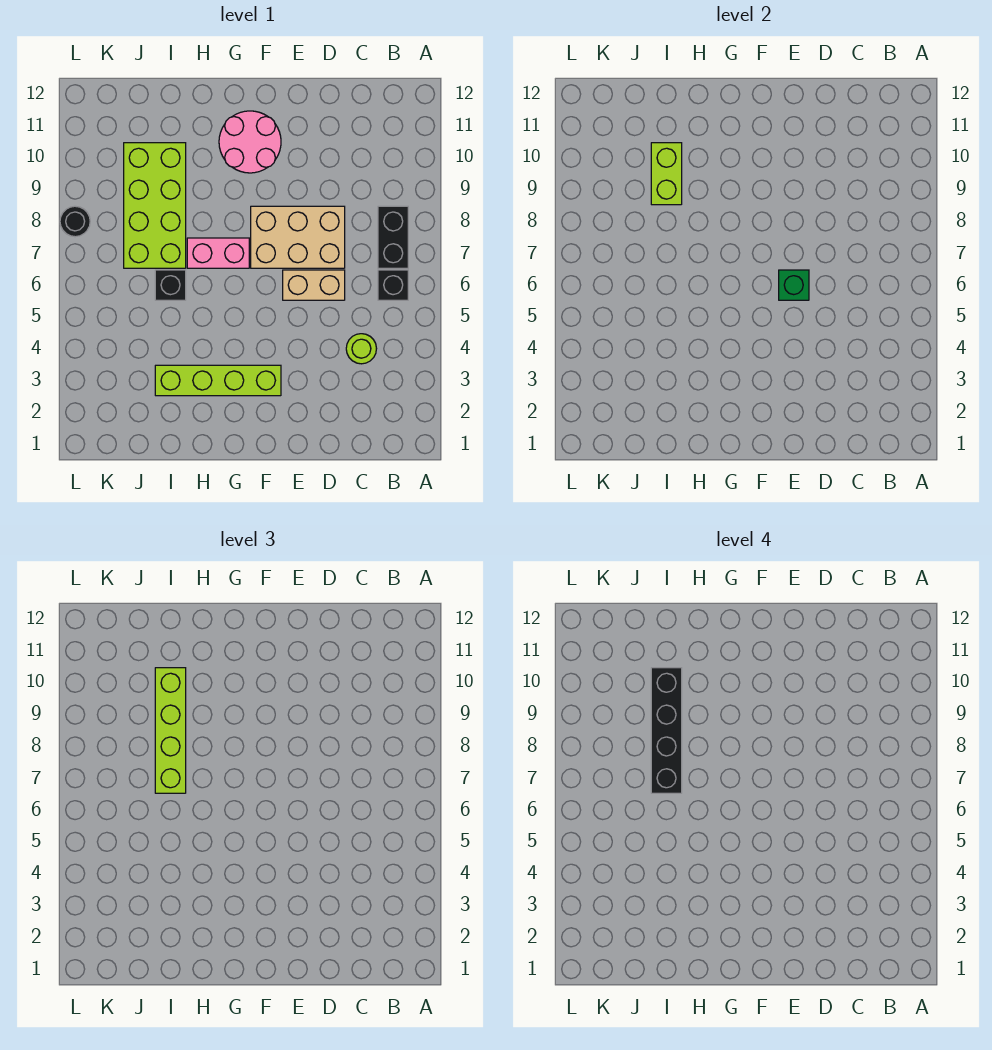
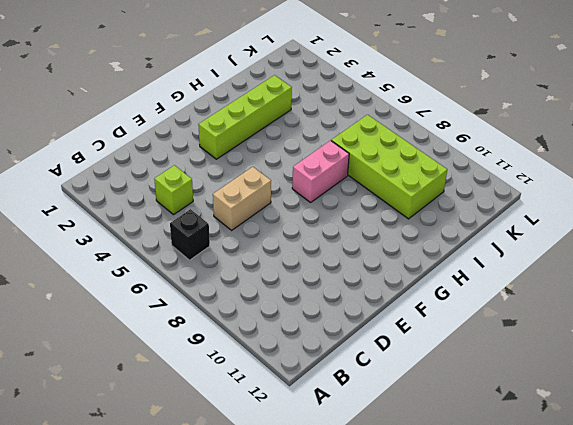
lime 1x1 brick [154,165,193,215] -> lime 1x1 round brick [346,334,377,364]
none -> black 1x2 brick [378,206,408,268]
none -> tan 2x3 brick [251,206,345,268]
none -> pink 2x2 round brick [219,111,281,173]

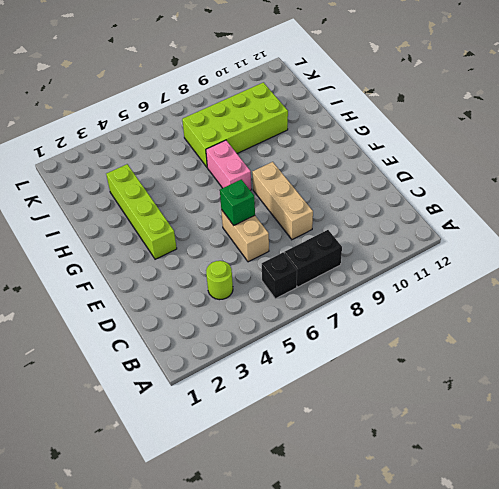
tan 1x3 brick [252,162,313,240] -> tan 2x3 brick [251,206,345,268]
none -> pink 2x2 round brick [219,111,281,173]
none -> black 1x1 brick [155,270,186,300]
none -> black 1x1 round brick [60,206,90,237]

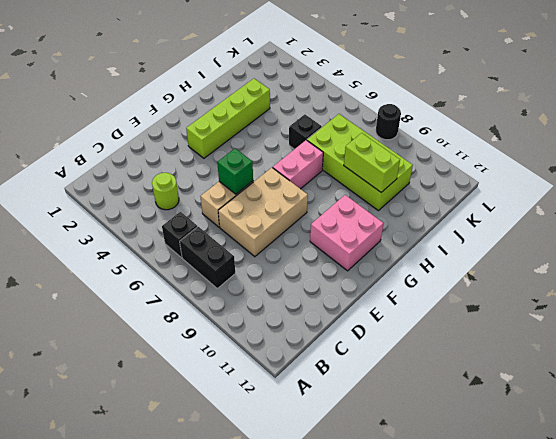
pink 2x2 brick [310,195,384,271] -> pink 2x2 round brick [219,111,281,173]
none -> lime 1x4 brick [155,668,186,793]
none -> black 1x4 brick [651,668,682,793]

